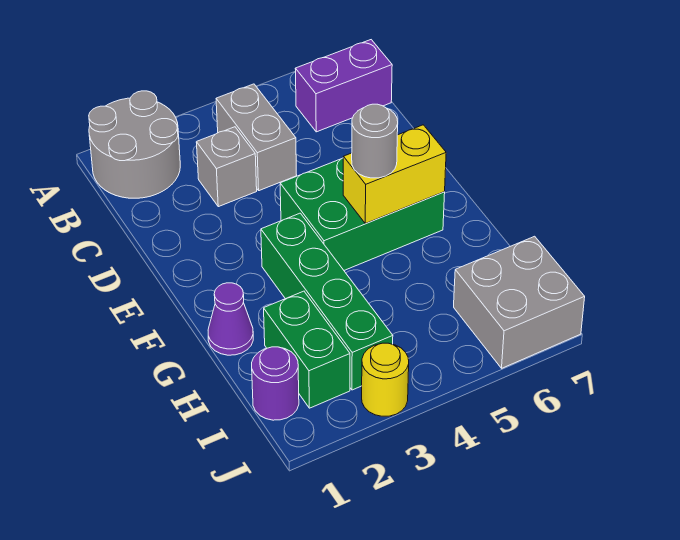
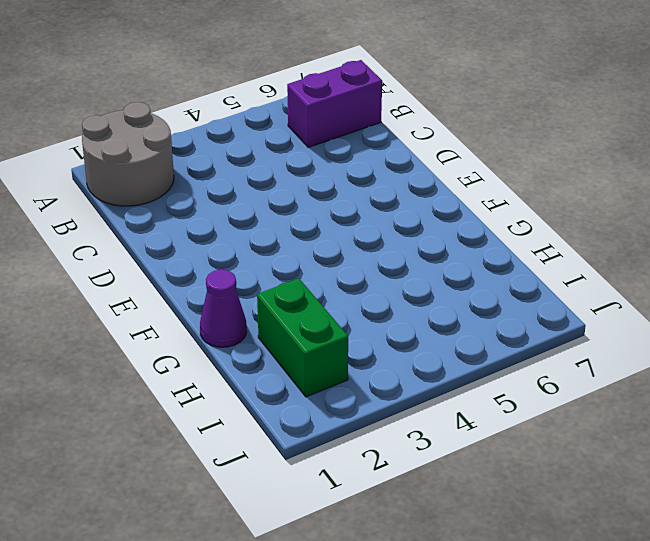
none -> grey 1x2 brick [216,84,297,191]
none -> grey 1x1 brick [196,127,257,207]
none -> green 2x3 brick [280,158,445,270]

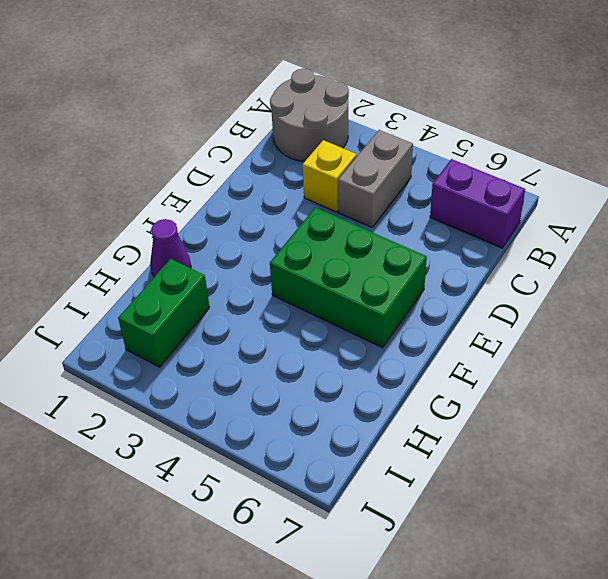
yellow 1x1 brick [303,140,357,212] -> grey 1x1 brick [196,127,257,207]
none -> green 1x4 brick [261,213,393,390]
none -> purple 1x1 round brick [252,347,299,420]
none -> grey 2x2 brick [454,236,585,368]

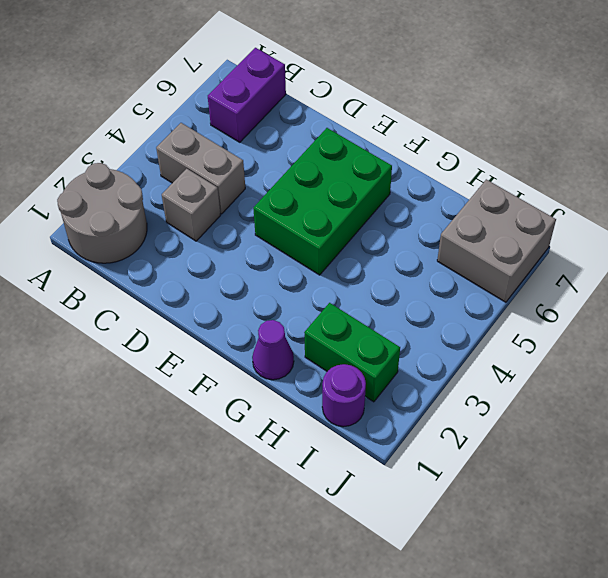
none -> green 1x4 brick [261,213,393,390]
none -> yellow 1x1 round brick [362,343,409,416]
none -> yellow 1x2 brick [343,125,446,223]

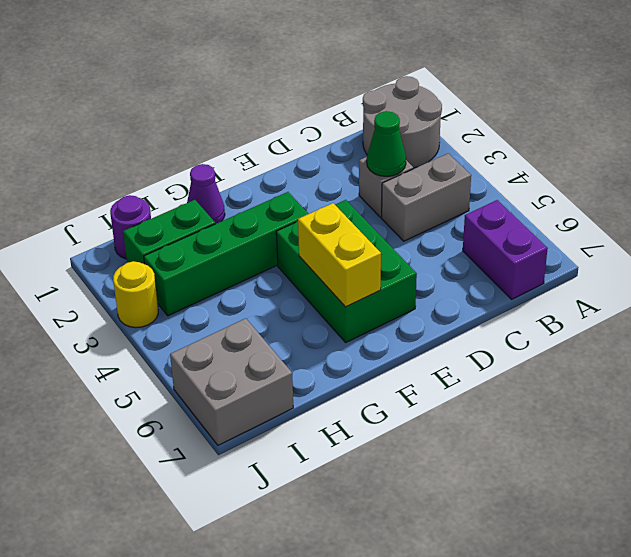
green 1x1 cone [367,111,406,176] -> none
none -> grey 1x1 round brick [352,104,398,178]

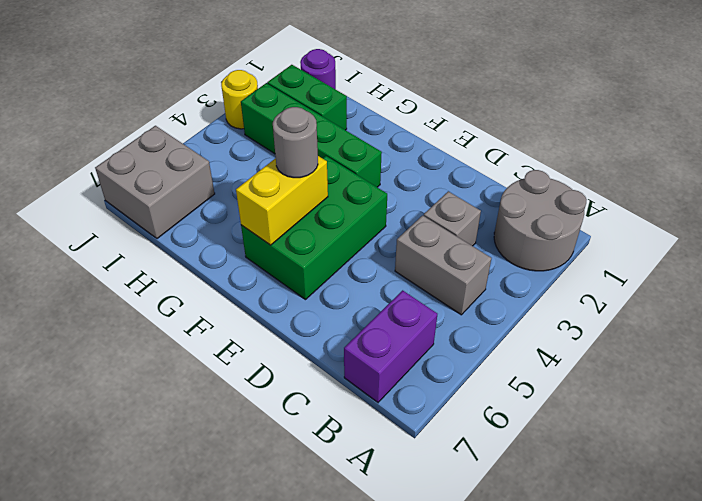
none -> purple 1x1 cone [208,283,253,355]

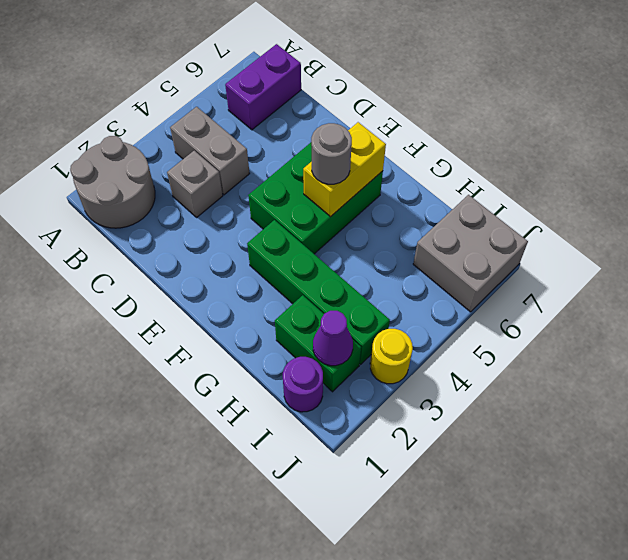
purple 1x1 cone [313,311,353,366] -> purple 1x1 cone moved to [208,283,253,355]

